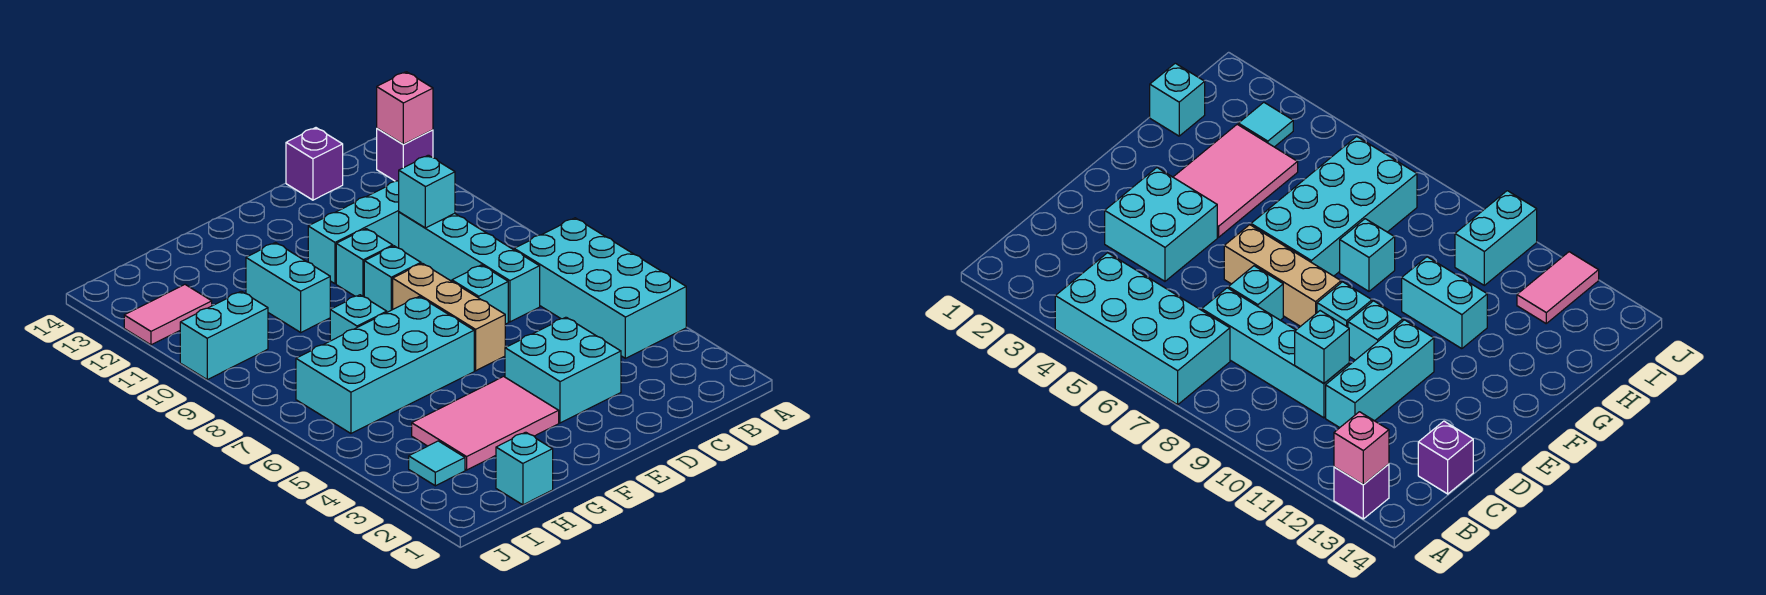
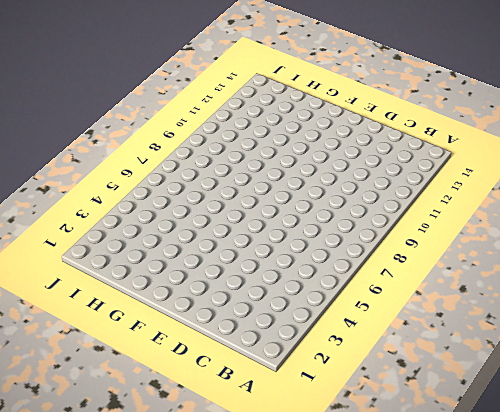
none -> cyan 2x4 brick [514,218,686,358]
none -> purple 1x1 brick [377,128,433,181]
none -> cyan 1x4 brick [399,212,540,322]

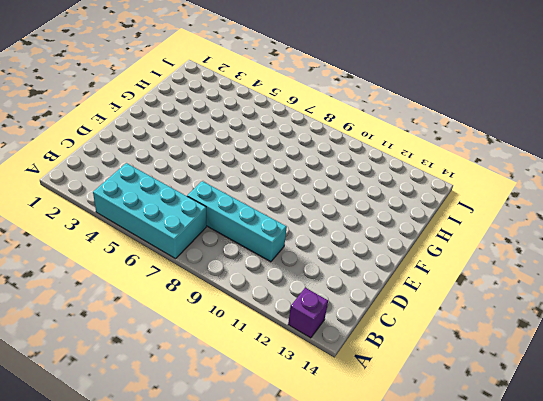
none -> cyan 1x3 brick [308,180,399,284]
none -> purple 1x1 brick [286,128,343,200]
none -> cyan 2x2 brick [505,317,621,423]

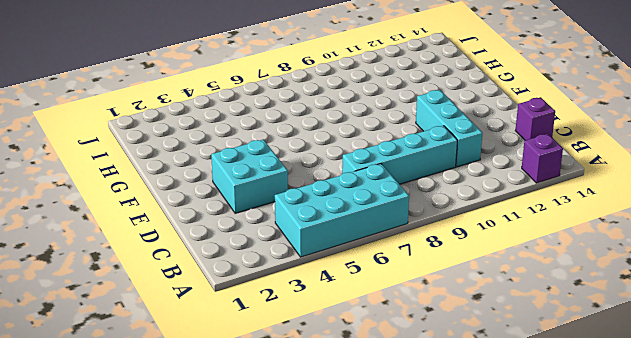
none -> cyan 1x1 brick [452,265,508,324]
none -> tan 1x3 brick [393,263,505,371]
none -> cyan 1x1 brick [364,246,421,312]

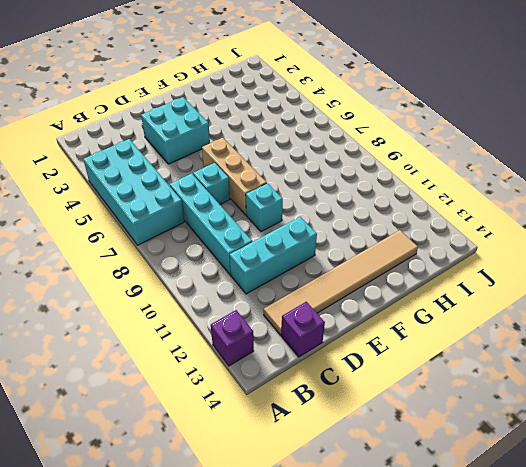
tan 1x6 tile [264,230,418,335] -> none
none -> cyan 1x1 brick [336,229,393,297]
none -> pink 2x3 tile [412,376,559,470]
none -> cyan 2x4 brick [296,296,474,433]

